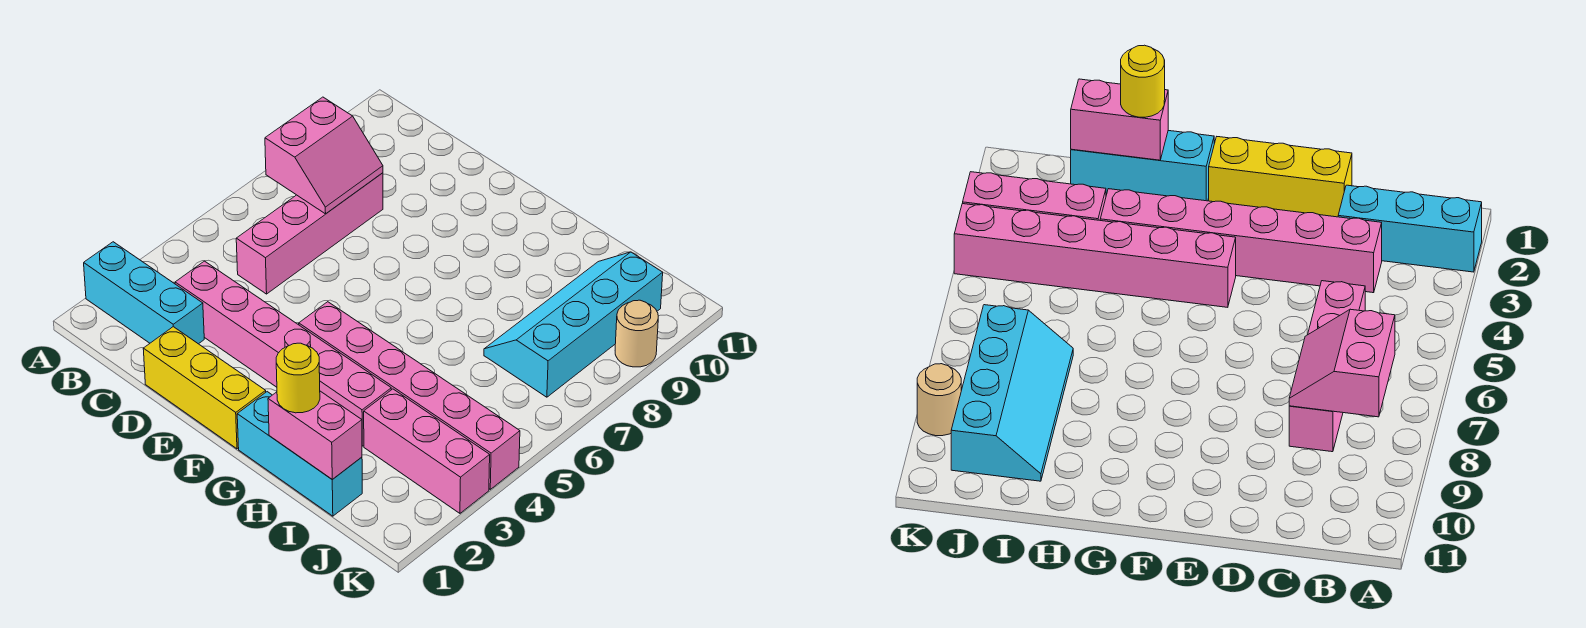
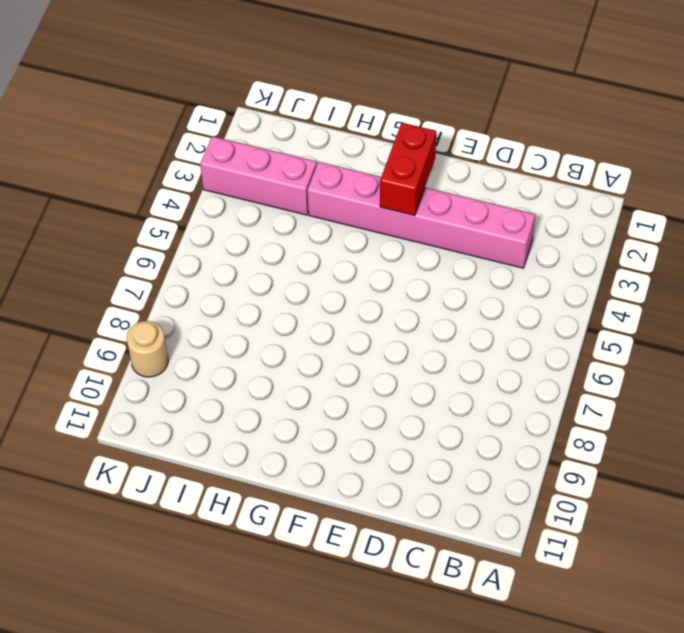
red 1x2 brick [380,123,436,216] -> none
none -> cyan 1x3 brick [84,242,204,344]
none -> pink 1x4 brick [236,173,383,294]
none -> yellow 1x3 brick [143,327,266,449]

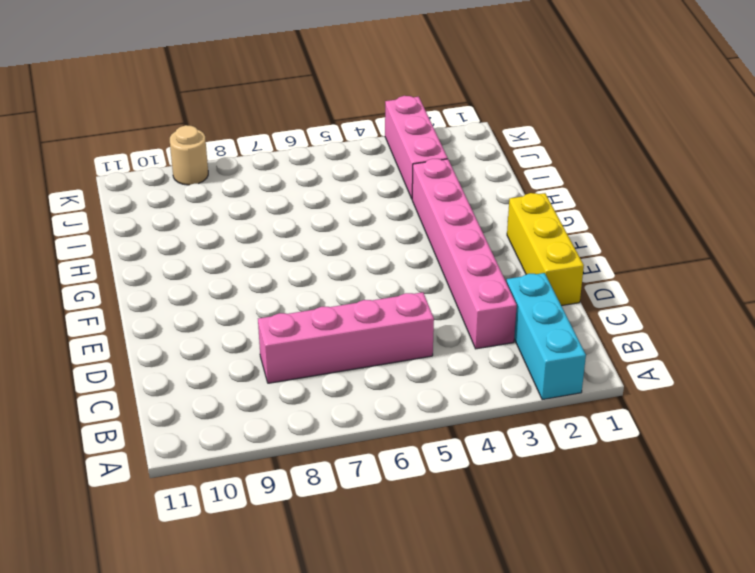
none -> pink 1x6 brick [299,302,520,489]
none -> cyan 1x3 brick [237,392,362,516]
none -> cyan 2x4 slope [484,252,663,397]

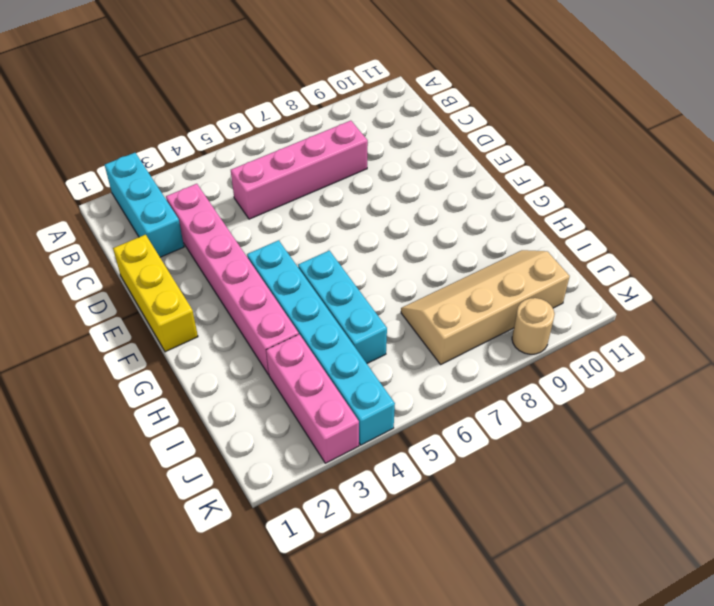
cyan 1x6 brick [247,240,395,445] -> pink 1x6 brick [299,302,520,489]
cyan 1x3 brick [298,251,387,363] -> cyan 1x3 brick moved to [237,392,362,516]
tan 2x4 slope [401,250,570,364] -> cyan 2x4 slope [484,252,663,397]
none -> pink 2x2 slope [265,97,383,214]
none -> pink 1x2 brick [268,391,362,479]
none -> yellow 1x1 round brick [276,343,320,413]

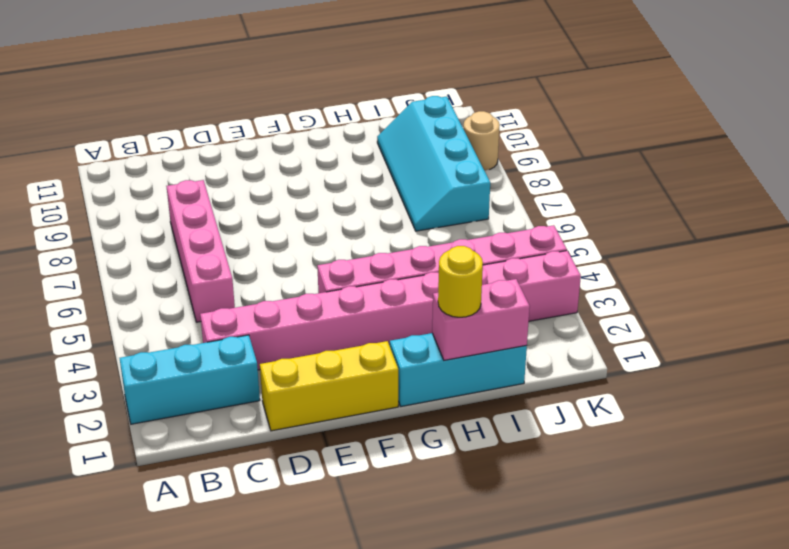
none -> pink 2x2 slope [265,97,383,214]

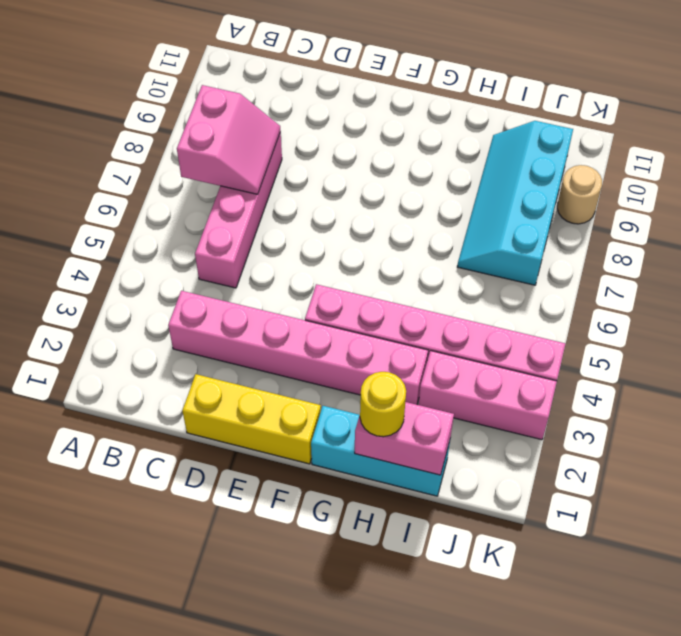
none -> cyan 1x3 brick [84,242,204,344]

